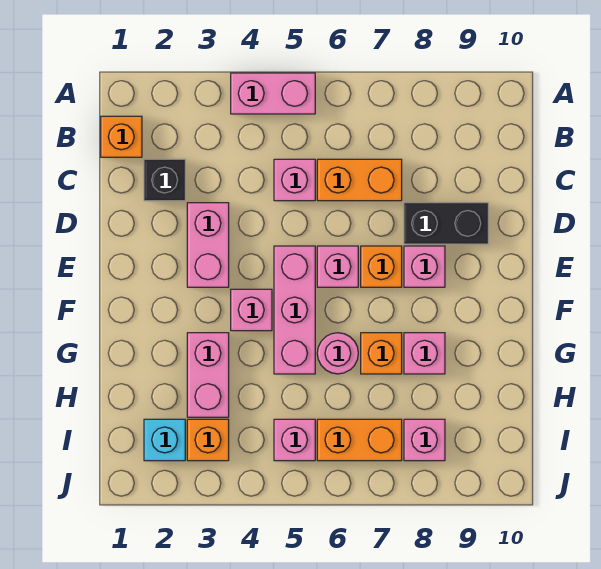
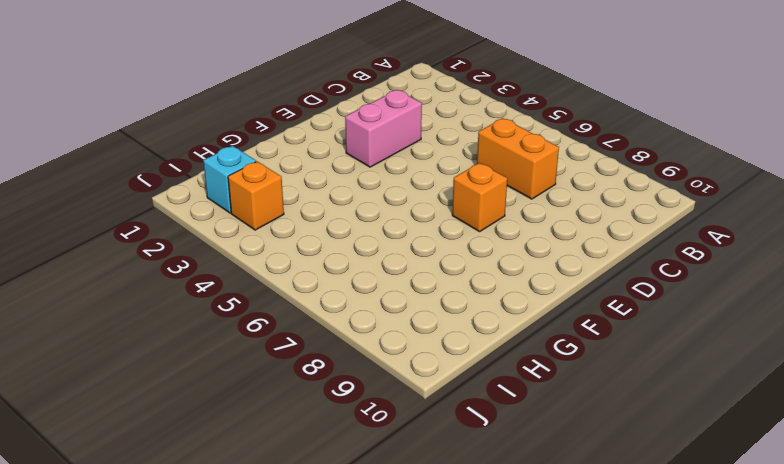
none -> pink 1x2 brick [231,73,315,114]
none -> orange 1x1 brick [101,116,142,157]
none -> black 1x1 brick [144,159,185,201]

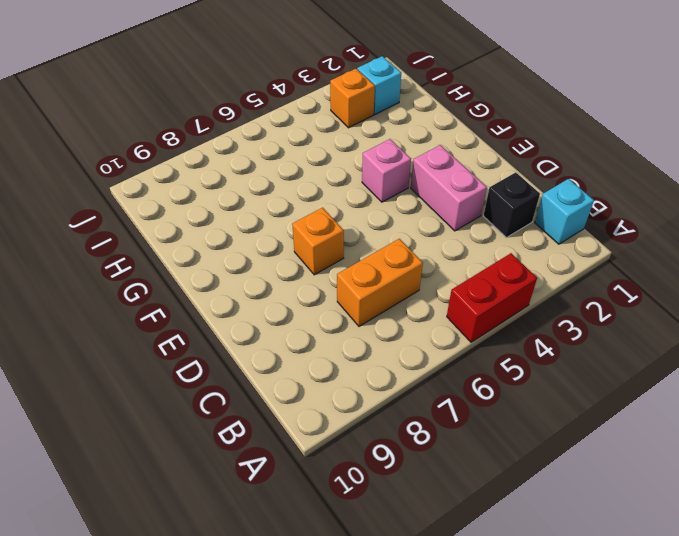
red 1x2 brick [447,253,537,342] -> pink 1x2 brick [231,73,315,114]
cyan 1x1 brick [535,179,594,244] -> orange 1x1 brick [101,116,142,157]
none -> pink 1x1 brick [274,159,315,201]
none -> black 1x2 brick [404,203,488,244]
none -> pink 1x3 brick [274,246,315,374]

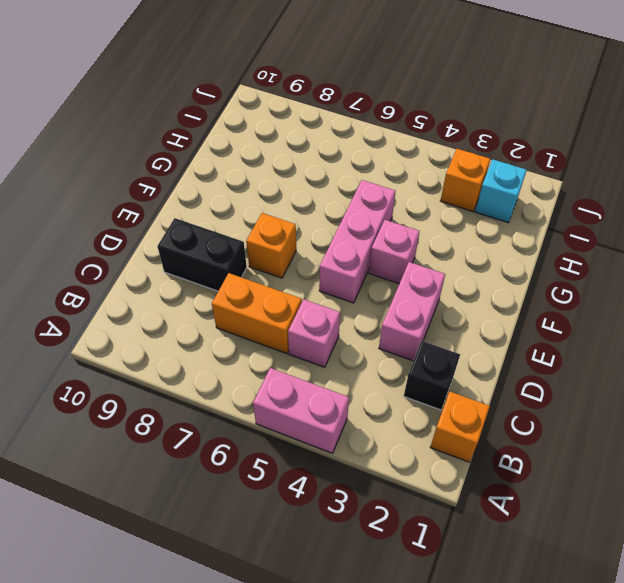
none -> pink 1x1 brick [317,246,358,287]
none -> pink 1x1 brick [404,246,445,287]
none -> pink 1x2 brick [187,333,229,417]

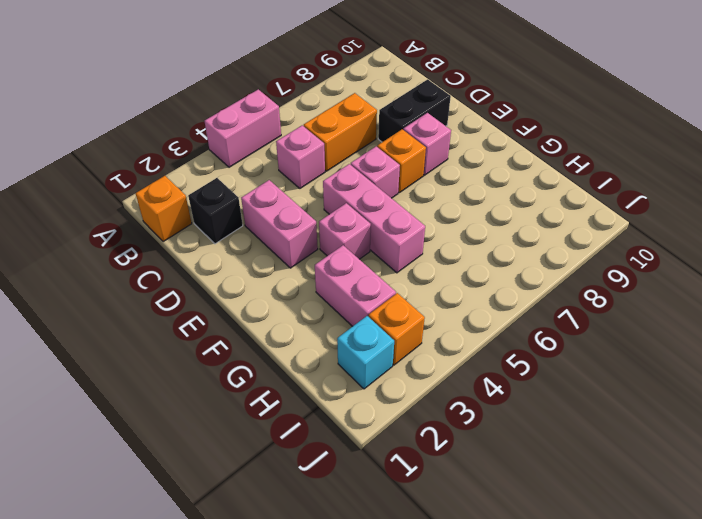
none -> pink 1x1 round brick [317,333,358,374]
none -> orange 1x1 brick [361,333,402,374]
none -> pink 1x1 brick [404,333,445,374]

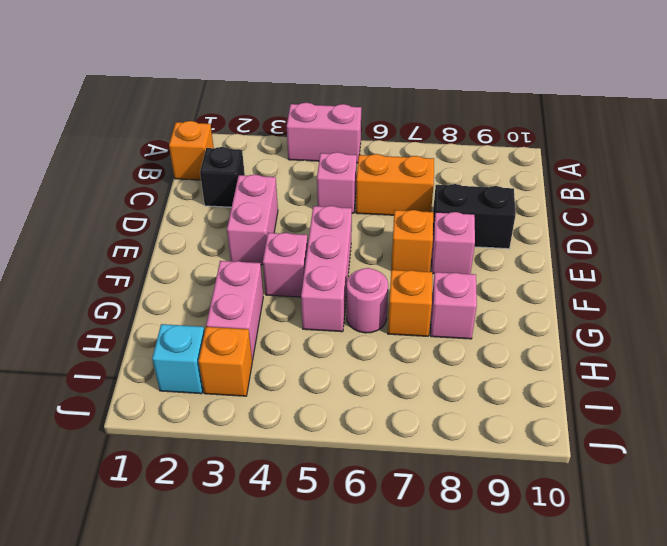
none -> pink 1x1 brick [317,246,358,287]
none -> pink 1x1 brick [274,419,315,461]
none -> orange 1x2 brick [317,419,402,461]

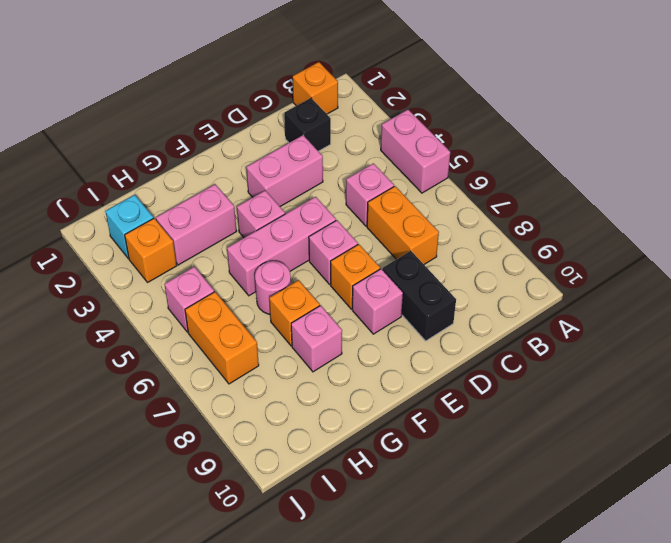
none -> pink 1x1 brick [404,419,445,461]

